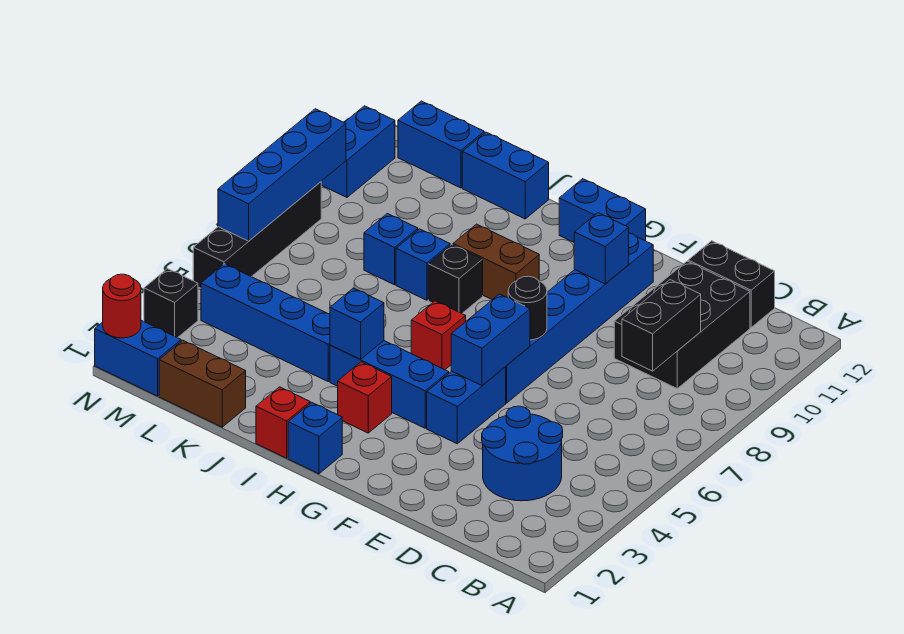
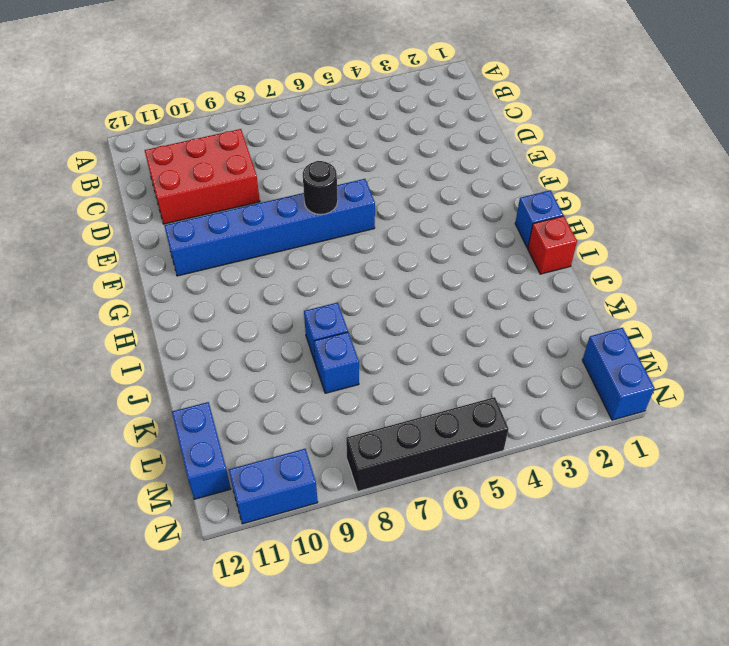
red 2x3 brick [145,129,260,224] -> black 2x3 brick [614,261,750,388]
none -> blue 2x2 round brick [482,406,563,501]
none -> black 1x2 brick [688,241,775,327]
none -> blue 1x2 brick [427,367,506,444]
none -> blue 1x3 brick [330,341,449,428]

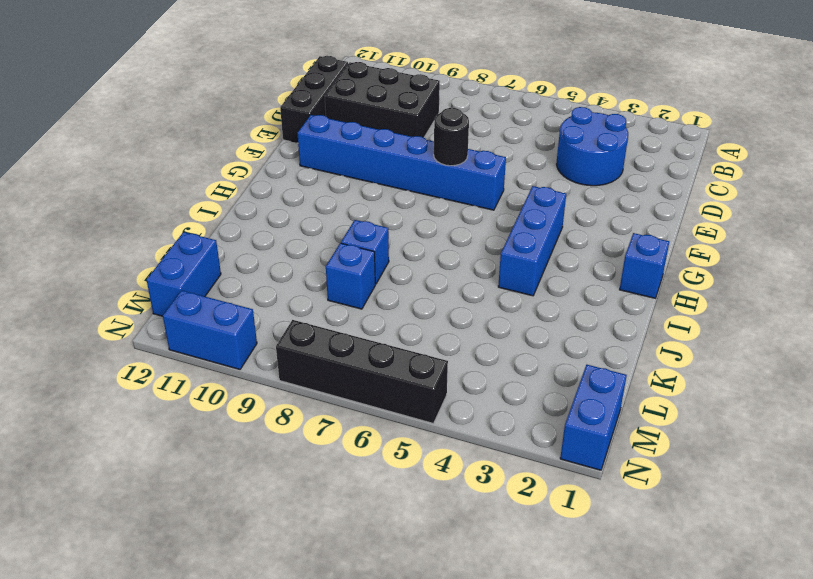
black 1x3 brick [280,56,348,143] -> black 1x2 brick [688,241,775,327]
none -> blue 1x2 brick [427,367,506,444]
none -> blue 1x2 brick [559,179,646,242]
none -> red 1x1 brick [338,362,392,433]
none -> red 1x1 brick [411,301,466,370]

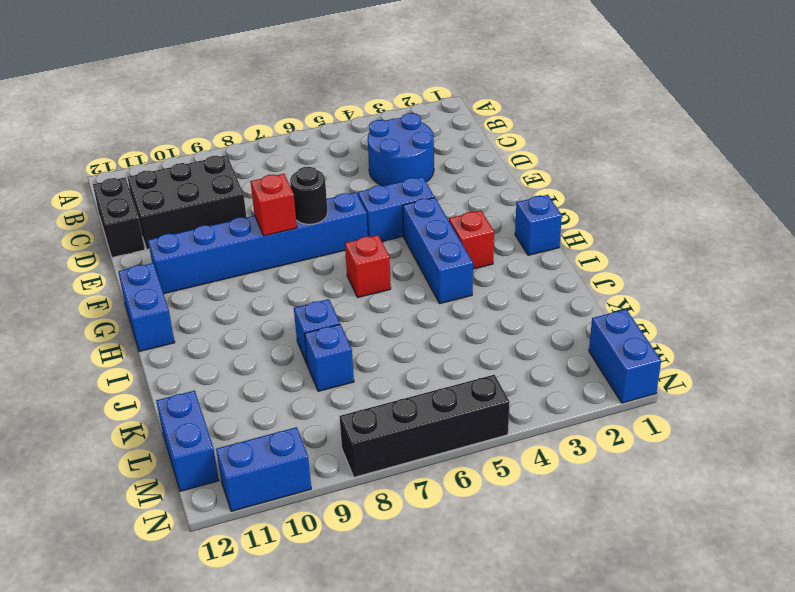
red 1x1 brick [251,174,297,236] -> red 1x1 brick moved to [256,387,310,458]
none -> brown 1x2 brick [453,224,539,300]
none -> black 1x1 brick [428,245,483,313]
none -> blue 1x4 brick [201,264,330,382]
none -> blue 1x2 brick [462,132,549,219]

